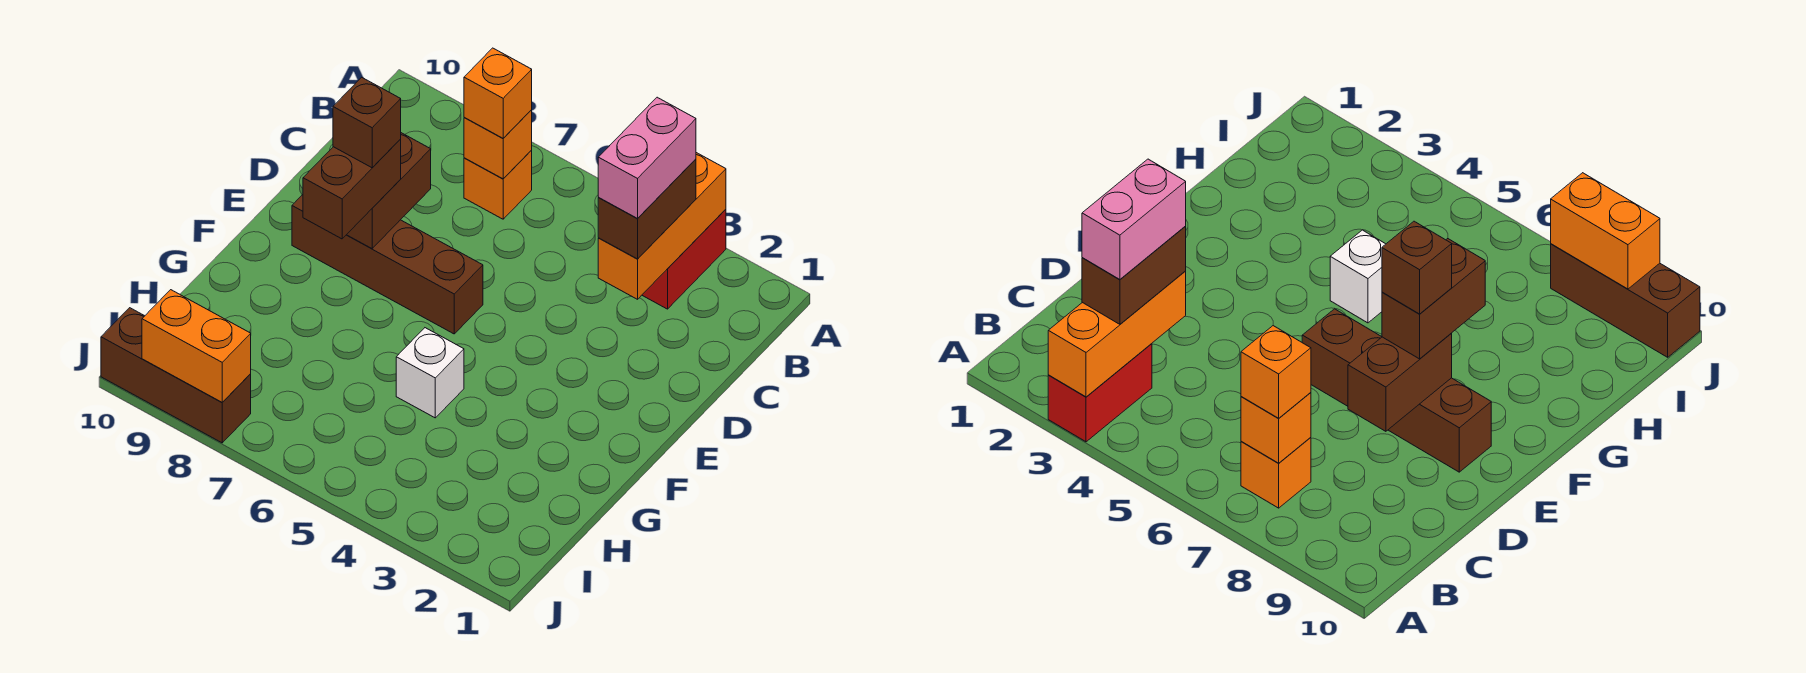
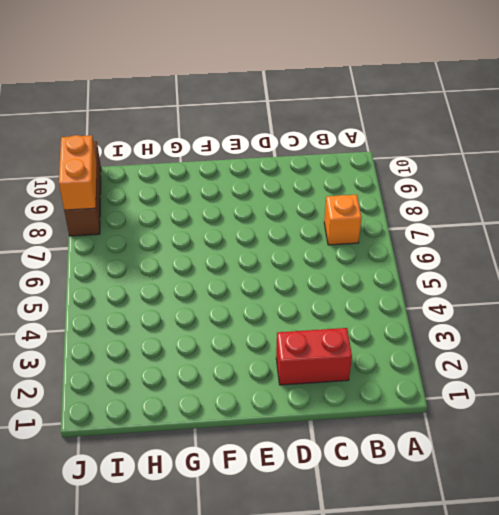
red 1x2 brick [276,328,352,385] -> red 1x2 brick moved to [642,209,726,309]
none -> brown 1x4 brick [292,195,483,334]
none -> white 1x1 brick [396,328,464,418]
none -> orange 1x3 brick [598,153,726,299]

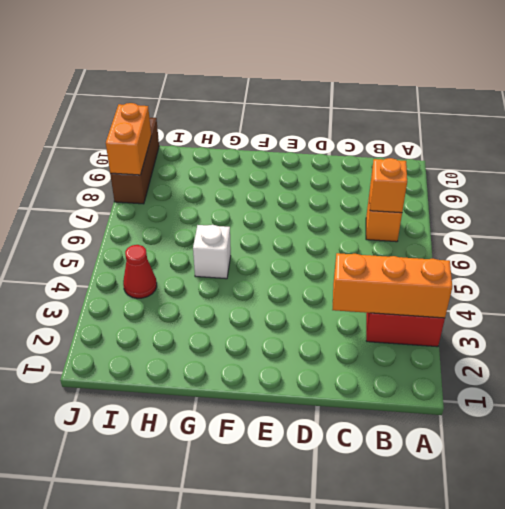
red 1x1 cone [123,245,157,298] -> none
none -> brown 1x4 brick [292,195,483,334]
none -> brown 1x2 brick [347,133,431,249]
none -> brown 1x2 brick [598,159,696,259]

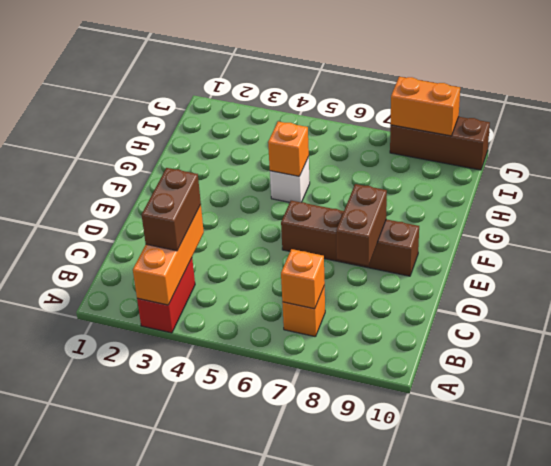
orange 1x1 brick [268,122,309,176] -> orange 1x1 brick moved to [464,48,532,138]
none -> brown 1x2 brick [303,139,401,239]
none -> pink 1x2 brick [598,97,696,218]
none -> brown 1x1 brick [333,77,401,168]

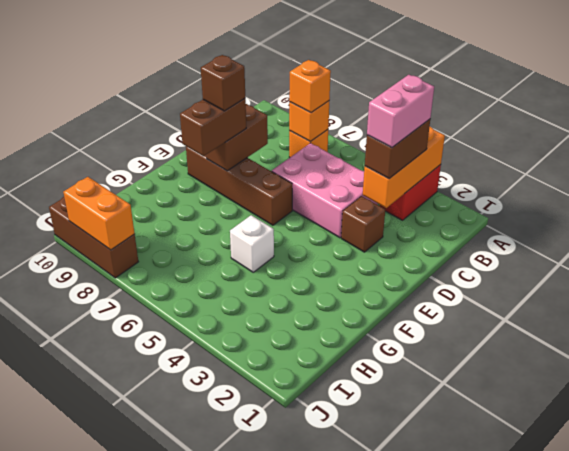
pink 2x3 brick [272,143,378,238] -> none
brown 1x1 brick [341,196,385,252] -> none

